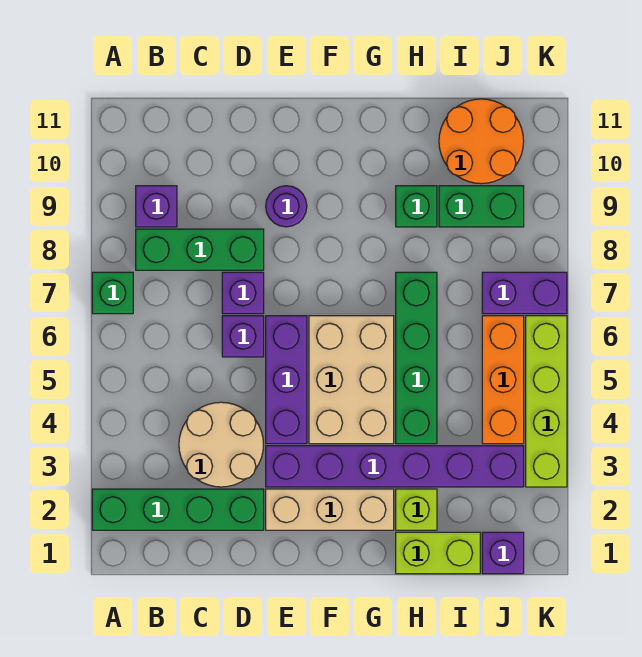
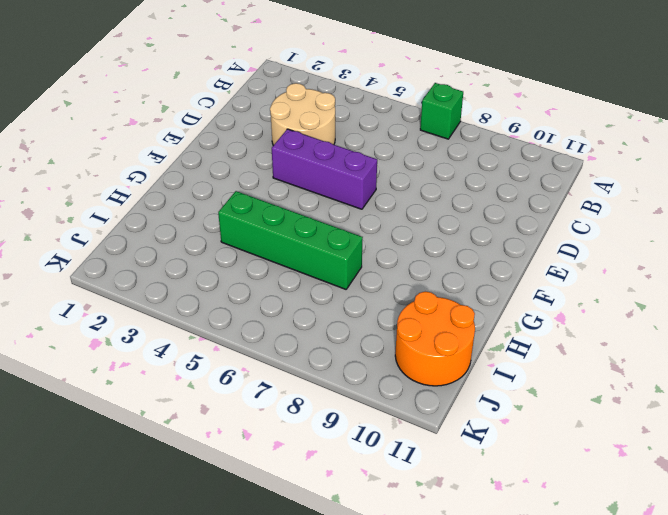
none -> green 1x4 brick [92,489,264,530]
none -> green 1x3 brick [136,229,264,270]
none -> purple 1x1 brick [136,186,177,227]

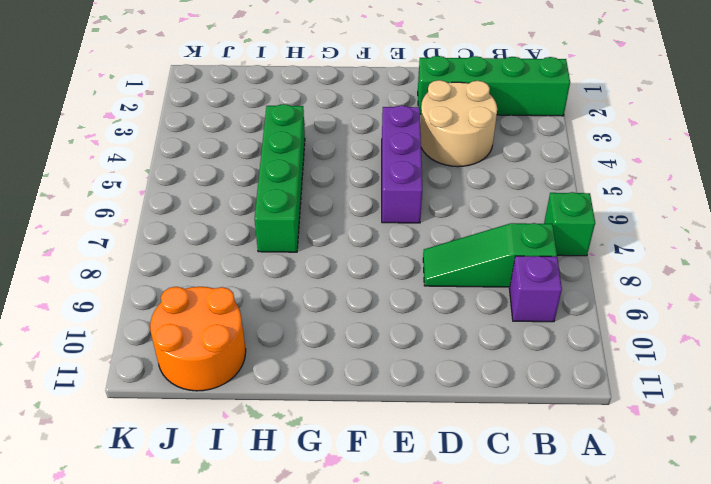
green 1x3 slope [423,223,557,287] -> green 1x3 brick [136,229,264,270]
none -> purple 1x1 brick [222,316,264,357]
none -> purple 1x1 brick [222,272,264,314]
none -> tan 1x3 brick [266,489,394,530]

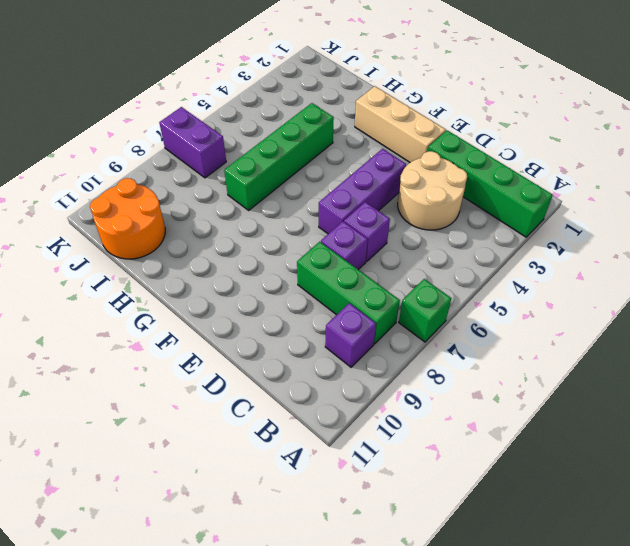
none -> purple 1x6 brick [266,446,524,487]
none -> purple 1x1 round brick [266,186,307,227]
none -> tan 2x3 brick [309,316,394,444]

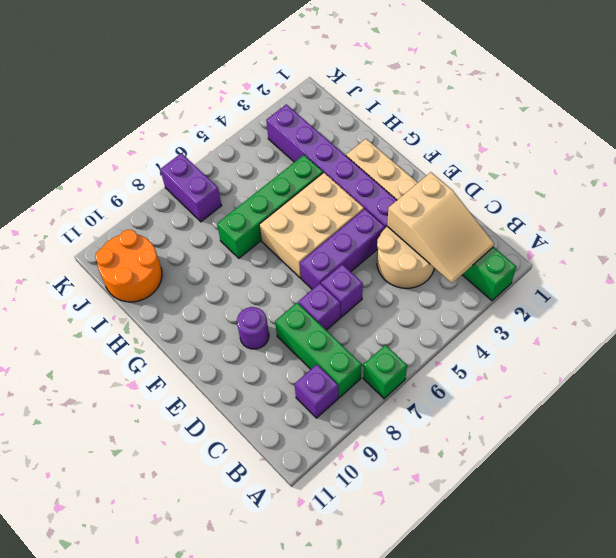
tan 2x3 slope [387,172,494,283] -> none
none -> lime 1x2 brick [396,532,480,574]
none -> lime 1x1 brick [396,489,437,530]
none -> green 1x1 brick [396,186,437,227]

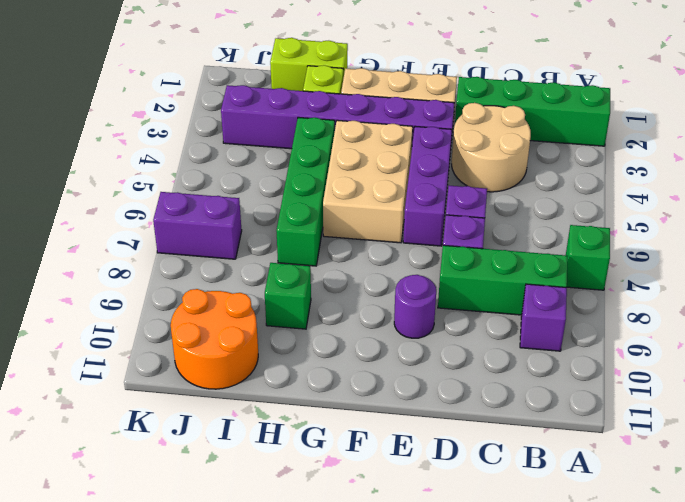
none -> green 1x2 brick [439,186,524,227]
none -> purple 1x1 brick [482,532,524,574]
none -> orange 1x3 brick [482,316,524,444]

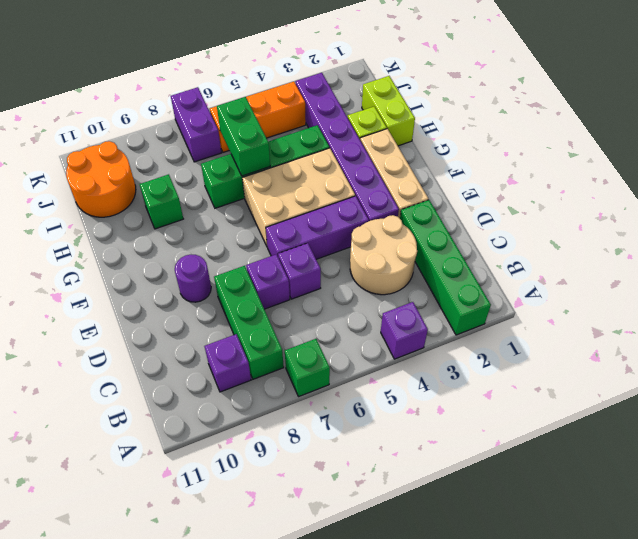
purple 1x1 brick [381,302,428,359] -> purple 1x1 brick moved to [482,532,524,574]
green 1x2 brick [217,97,270,176] -> green 1x2 brick moved to [439,186,524,227]
none -> lime 1x4 brick [526,316,567,487]

